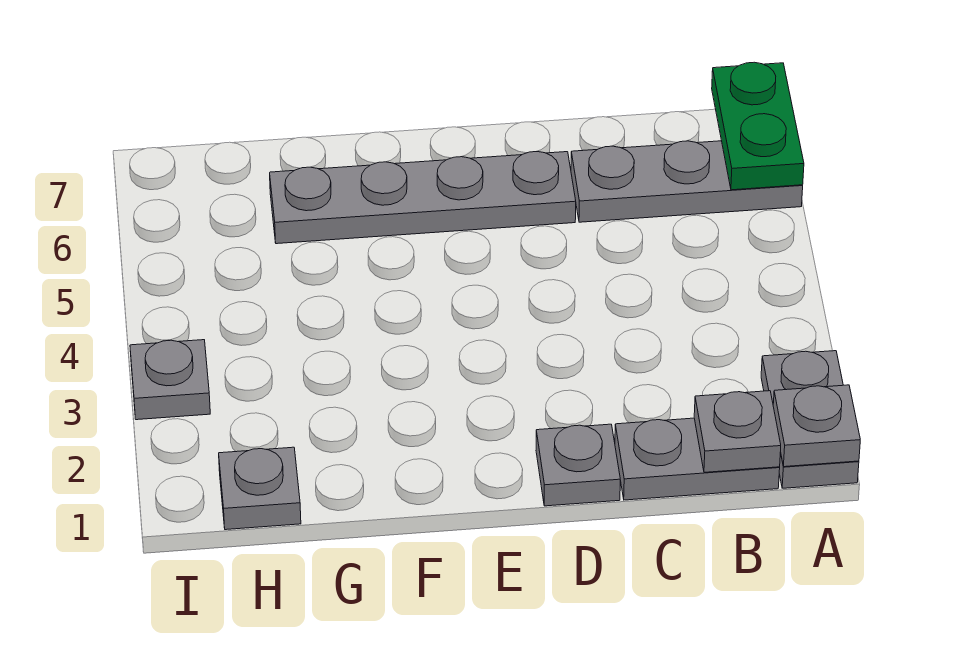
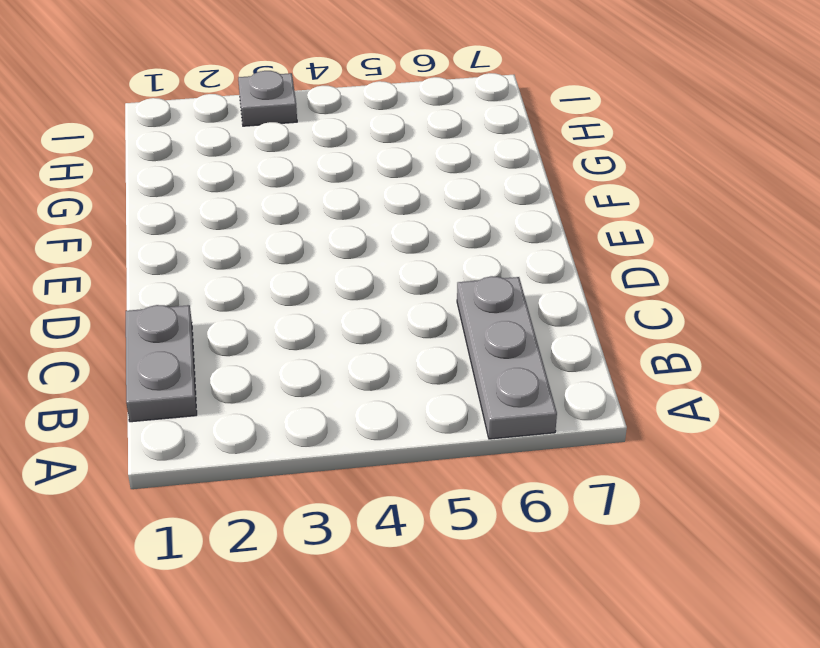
none -> grey 1x2 plate [761,351,859,488]
none -> grey 1x1 plate [536,424,620,506]

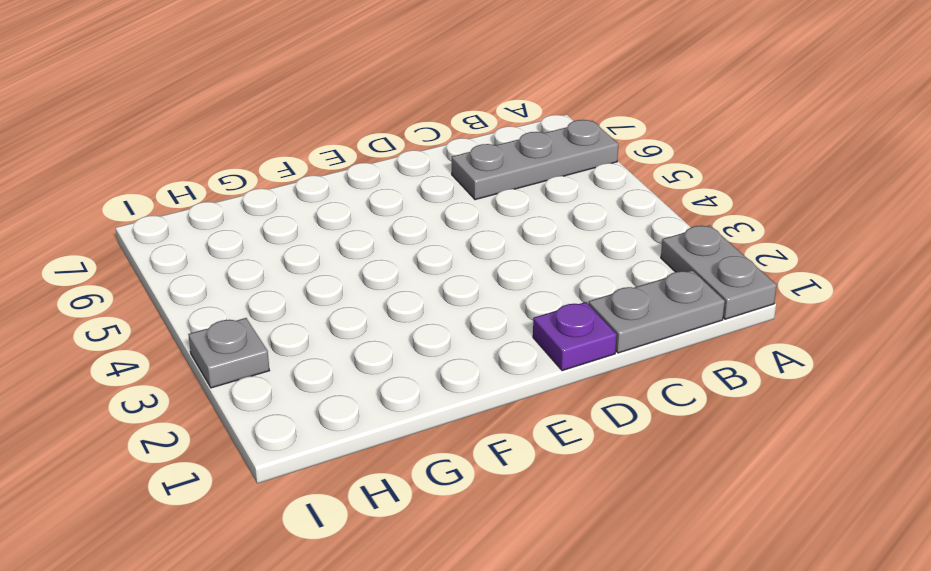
purple 1x1 plate [533,302,617,371] -> grey 1x1 plate [536,424,620,506]
none -> grey 1x4 plate [270,152,576,244]
none -> grey 1x1 plate [219,447,301,530]

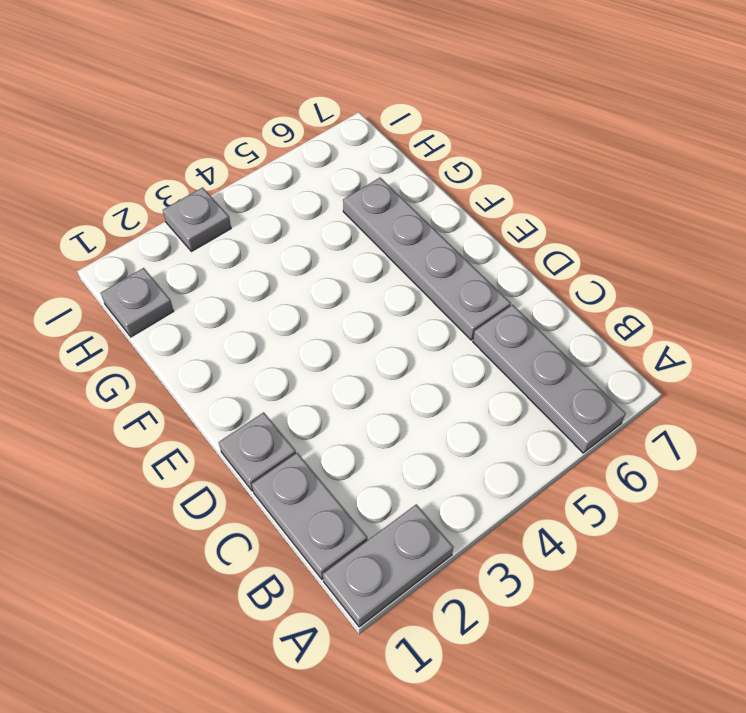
none -> grey 1x1 plate [773,385,860,467]
none -> green 1x2 plate [712,62,804,190]

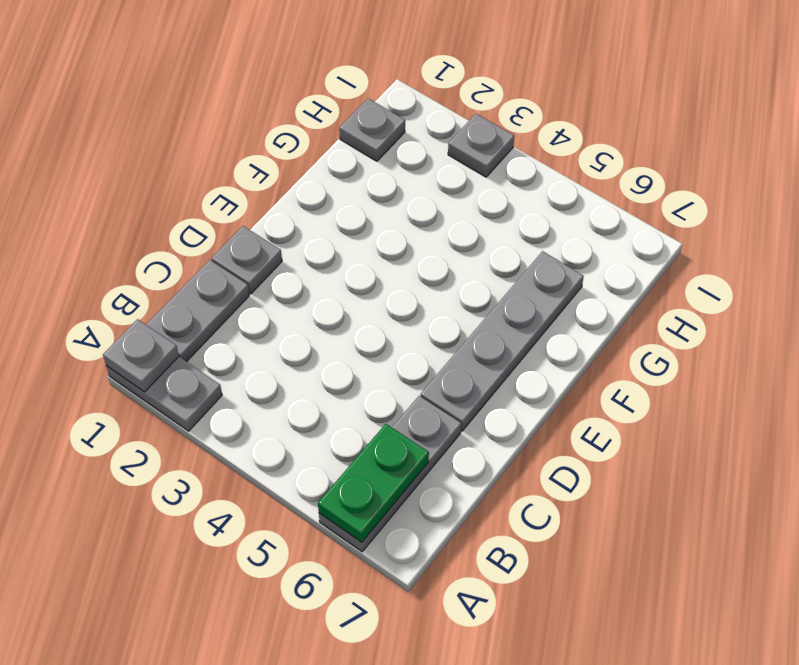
green 1x2 plate [318,424,429,542] -> green 1x2 plate turned to [712,62,804,190]
none -> grey 1x1 plate [694,391,781,472]

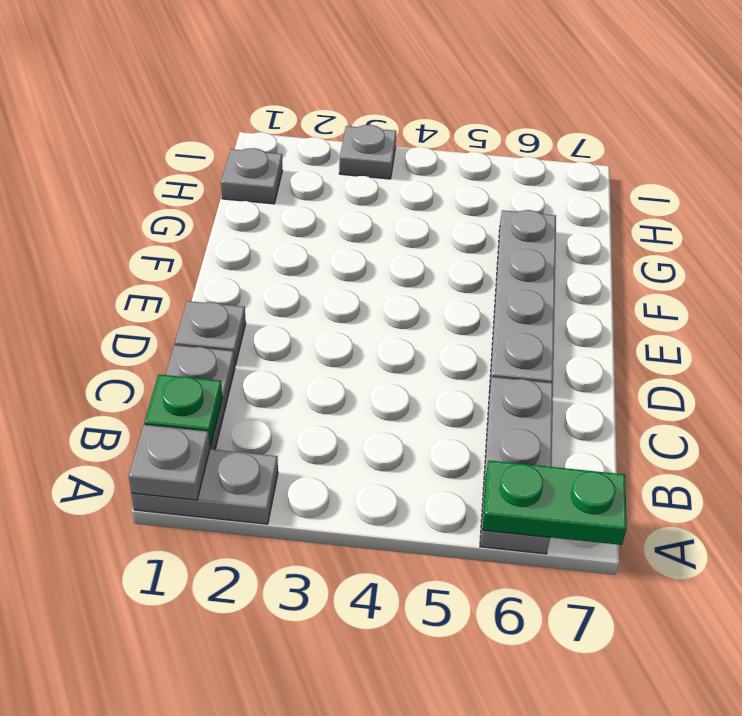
green 1x1 plate [144,374,222,446] -> grey 1x1 plate [694,391,781,472]

